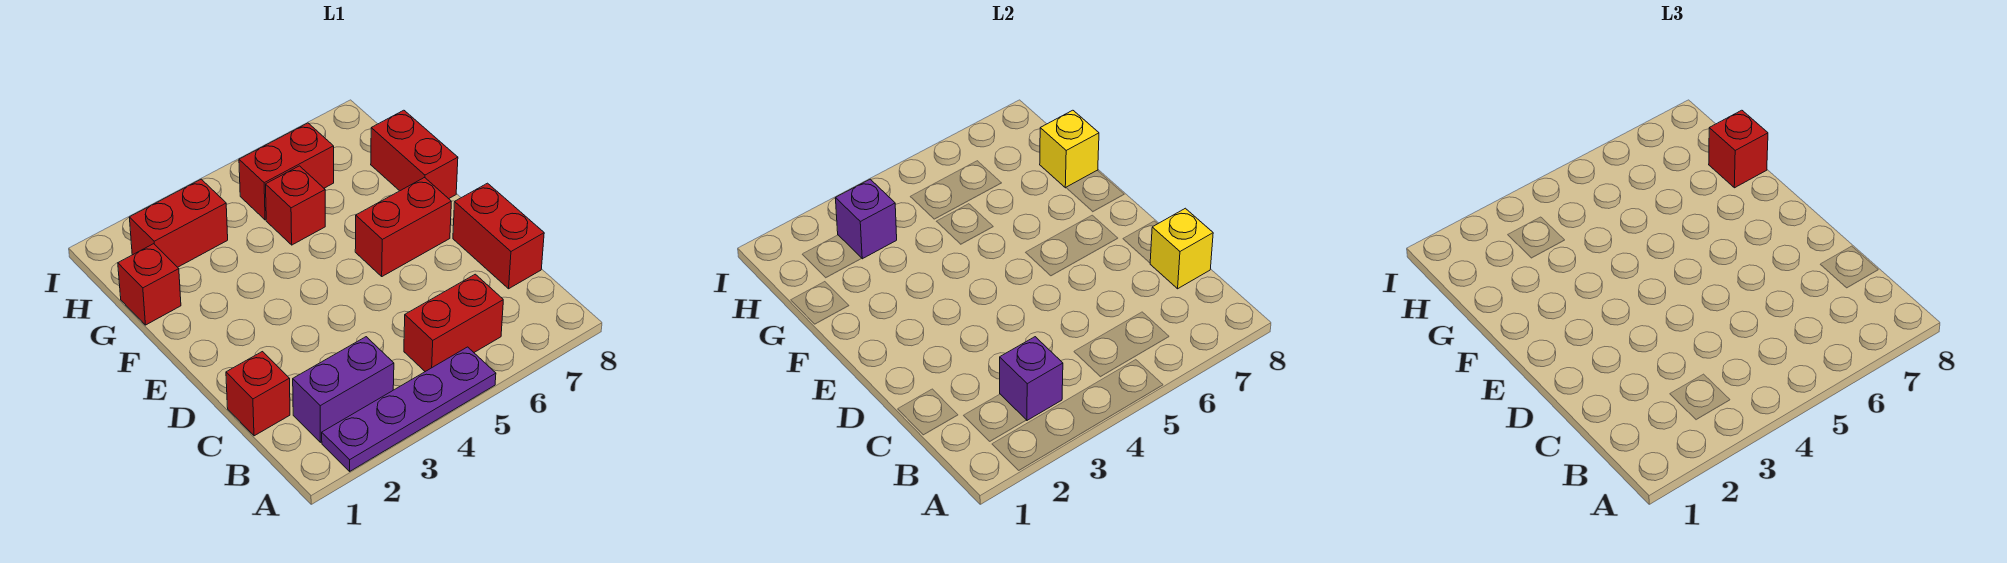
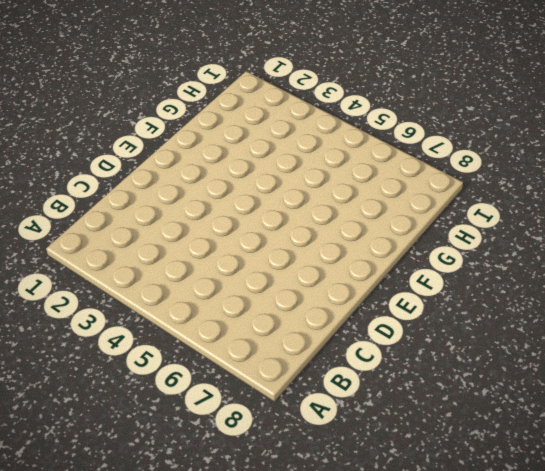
none -> purple 1x4 plate [322,347,496,471]
none -> purple 1x2 brick [293,337,394,442]
none -> red 1x2 brick [404,274,503,372]

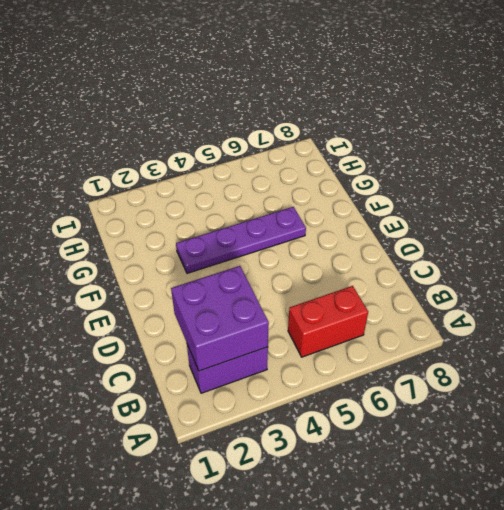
purple 2x2 brick [171,266,269,371] -> purple 1x1 brick [1000,337,1063,420]
purple 1x4 plate [176,207,306,273] -> purple 1x4 plate moved to [322,347,496,471]
none -> red 1x1 brick [226,352,290,436]
none -> red 1x2 brick [453,183,544,289]
none -> red 1x2 brick [355,178,451,276]

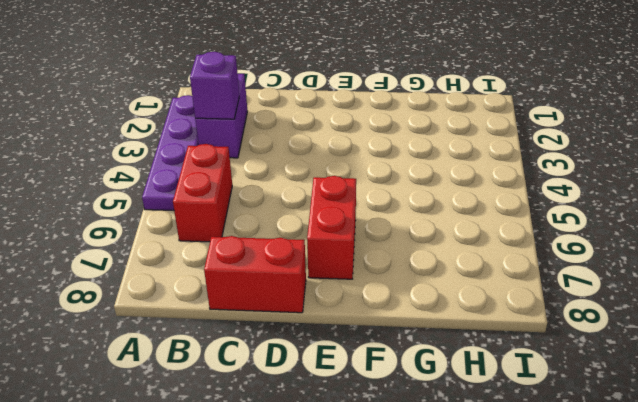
none -> red 1x1 brick [226,352,290,436]
none -> red 1x2 brick [371,110,458,199]
none -> red 1x1 brick [118,244,181,325]

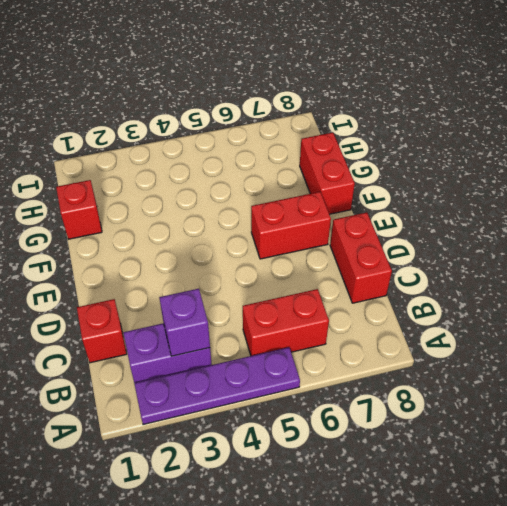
none -> red 1x1 brick [266,166,325,245]
none -> red 1x2 brick [129,179,228,267]
none -> red 1x2 brick [239,123,334,220]

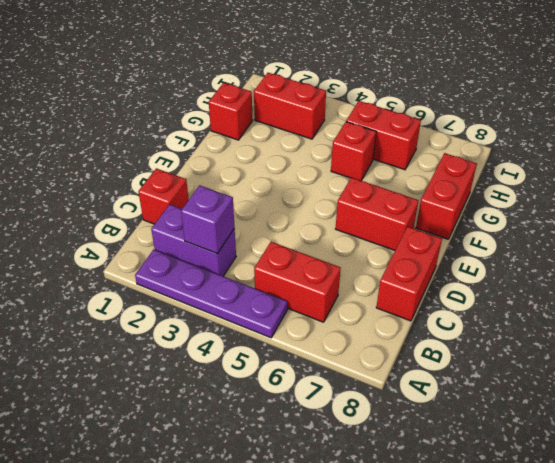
none -> yellow 1x1 brick [1150,208,1213,289]
none -> yellow 1x1 brick [1040,110,1099,188]
none -> purple 1x1 brick [836,179,897,259]

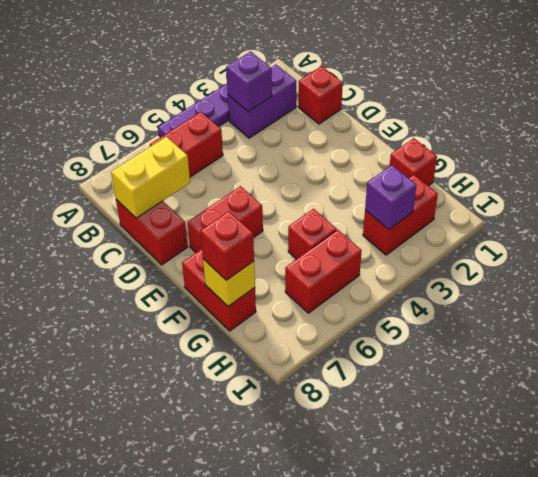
yellow 1x2 brick [111,137,190,218] -> yellow 1x1 brick [1150,208,1213,289]

